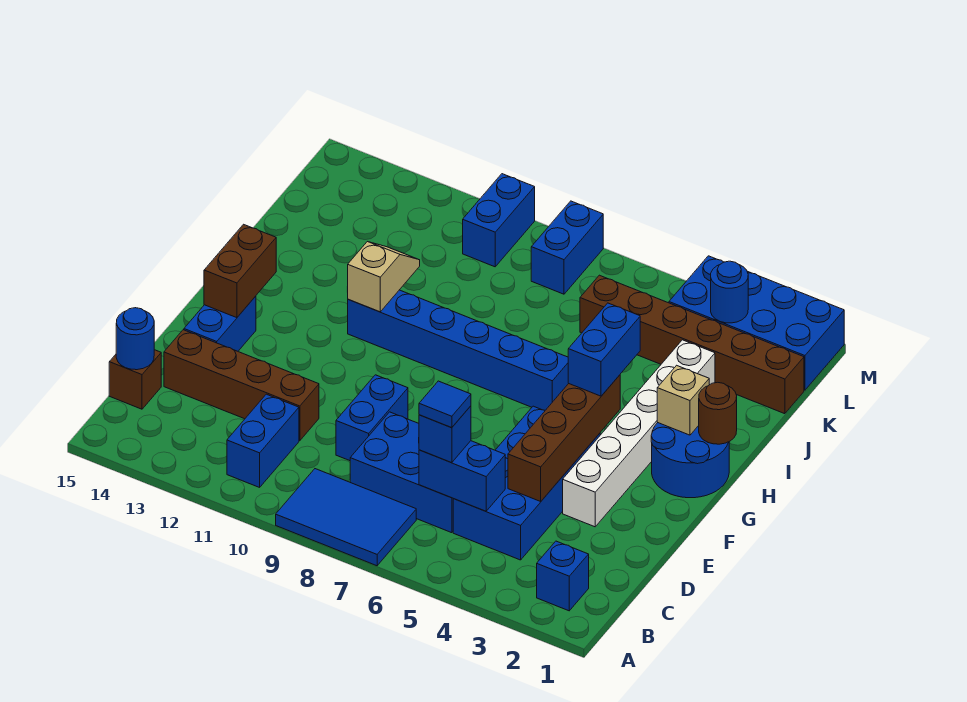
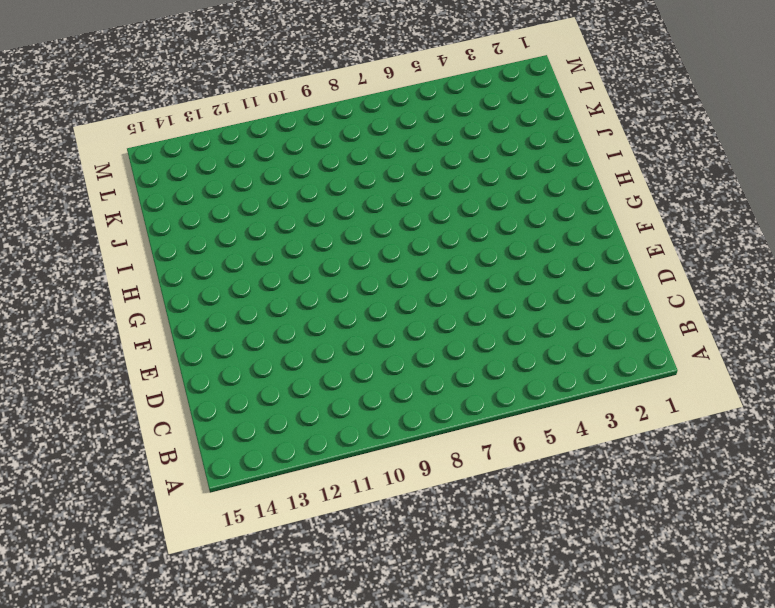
none -> blue 2x3 tile [276,469,416,566]
none -> blue 1x1 brick [537,541,589,611]
none -> blue 1x2 brick [227,394,299,487]

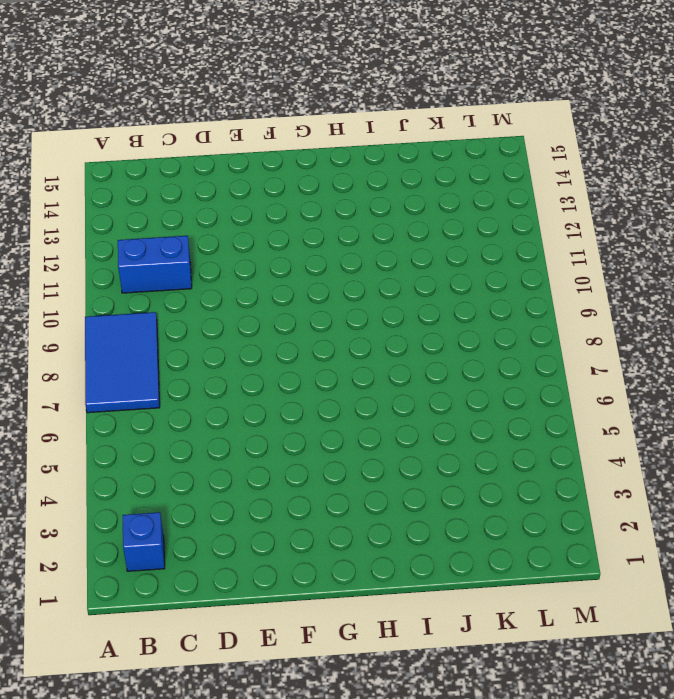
none -> blue 2x4 brick [453,406,600,560]
none -> blue 2x3 brick [350,412,453,533]
none -> brown 1x1 brick [109,350,161,409]

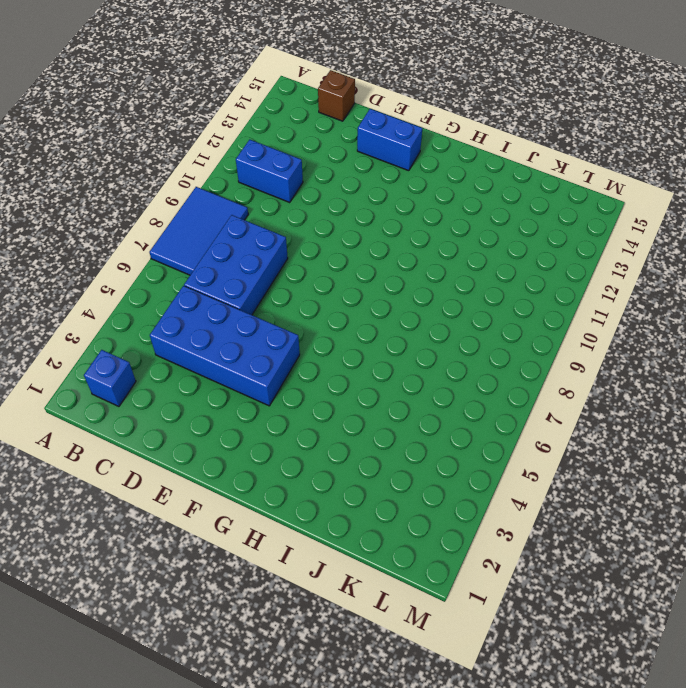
none -> blue 1x2 brick [336,375,408,461]
none -> brown 1x4 brick [164,330,319,441]
none -> white 1x6 brick [563,340,715,527]

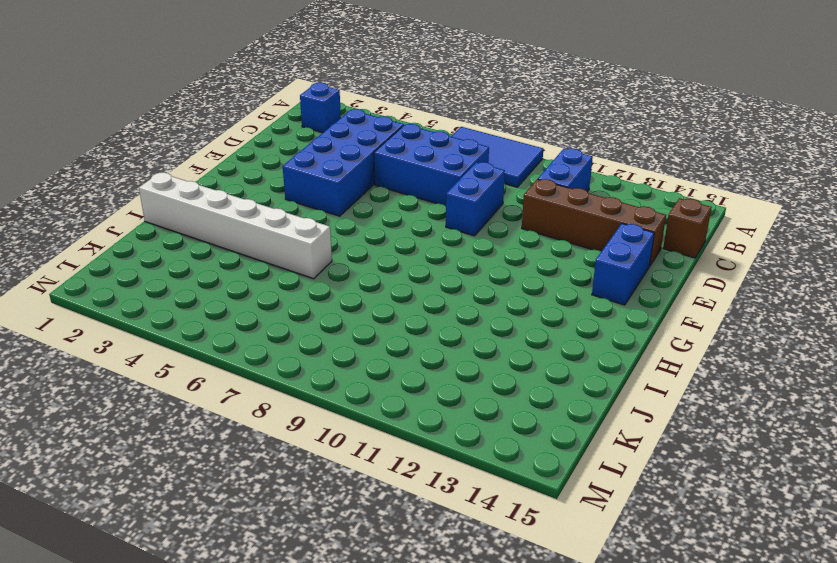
white 1x6 brick [139,173,332,279] -> white 1x6 brick turned to [563,340,715,527]
none -> blue 2x2 round brick [651,423,729,498]
none -> blue 1x6 brick [348,290,569,410]
none -> brown 1x6 brick [580,275,804,414]

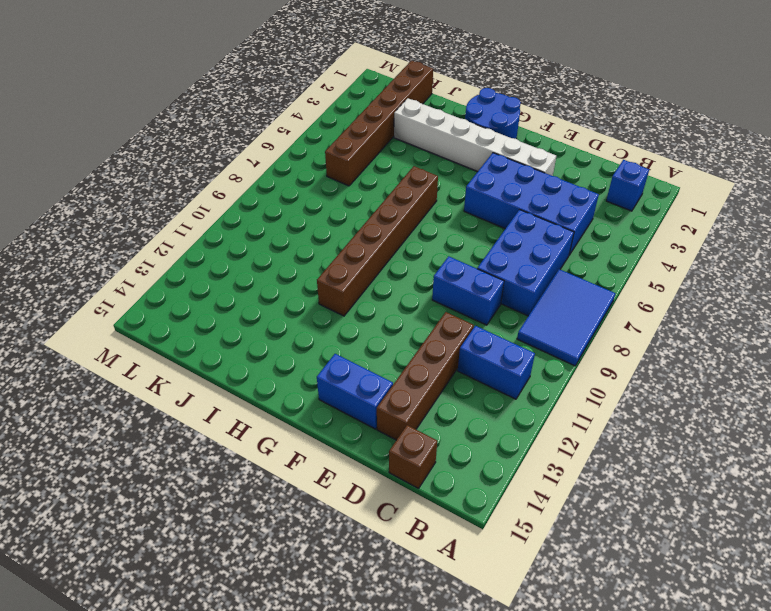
brown 1x6 brick [317,166,438,316] -> blue 1x6 brick [348,290,569,410]
none -> blue 2x4 brick [669,256,844,390]
none -> blue 1x2 brick [531,201,603,294]
none -> blue 1x2 brick [463,174,535,267]

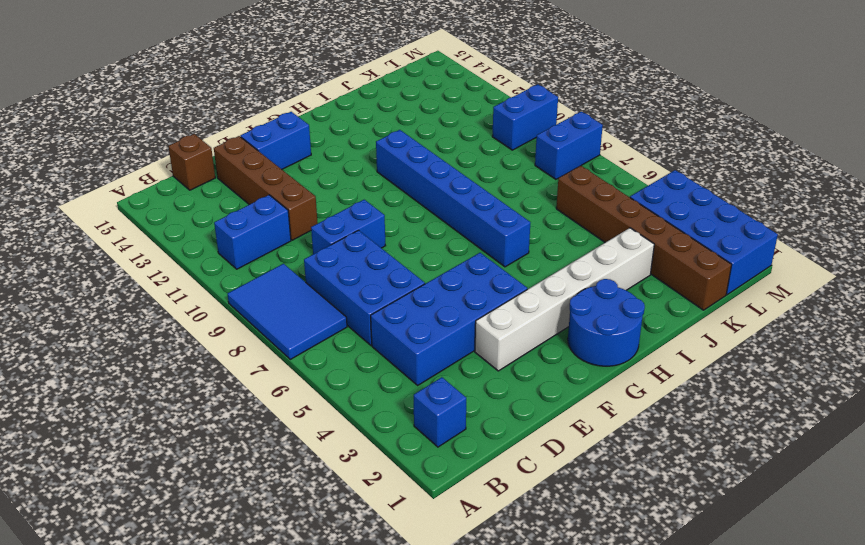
none -> blue 1x2 brick [419,441,505,511]
none -> blue 1x1 round brick [116,308,154,370]
none -> brown 1x4 brick [508,375,620,501]

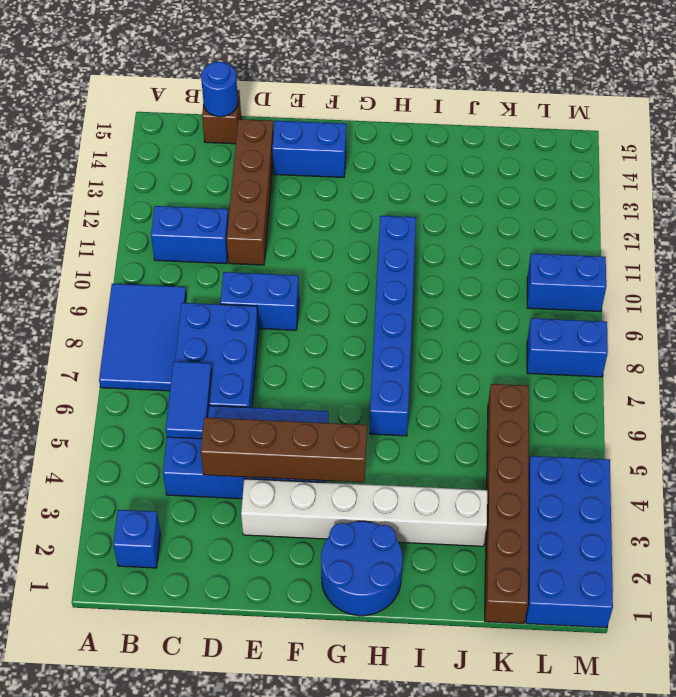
blue 1x2 tile [166,362,212,439] -> blue 1x2 brick [419,441,505,511]
none -> brown 1x2 brick [204,224,276,318]
none -> brown 1x1 round brick [699,382,737,444]
none -> tan 1x1 brick [657,365,709,435]

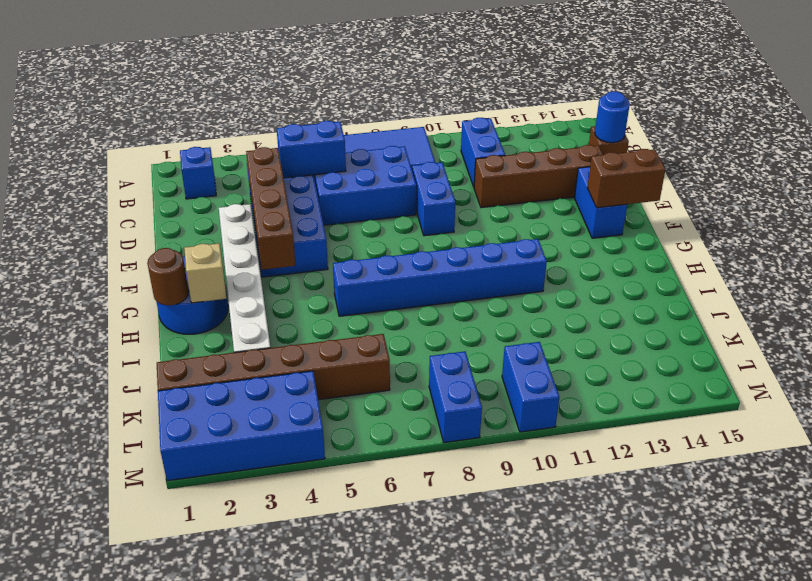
brown 1x2 brick [587,149,665,208] -> brown 1x2 brick turned to [204,224,276,318]
none -> tan 1x2 slope [347,242,420,312]
none -> blue 1x1 round brick [711,261,748,323]
none -> blue 1x1 brick [419,406,471,463]

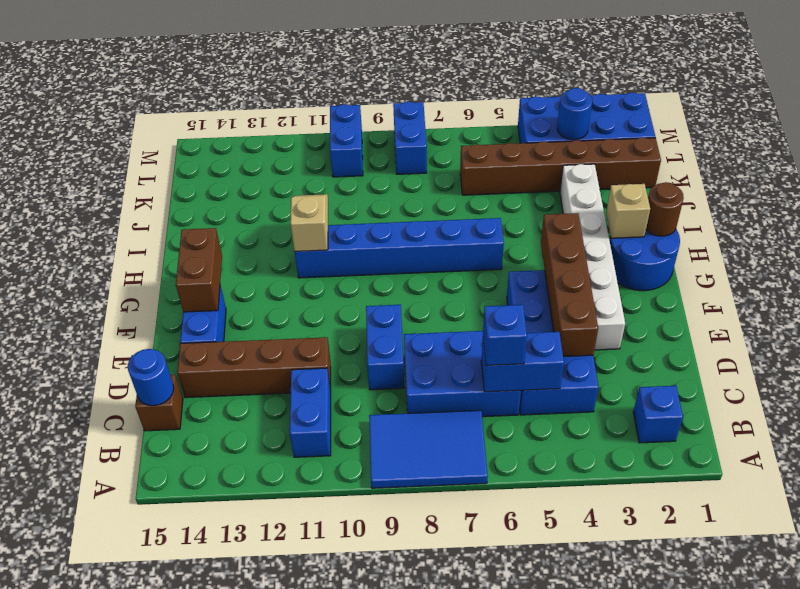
none -> blue 1x2 brick [568,303,640,396]
none -> blue 1x1 tile [419,381,471,428]

